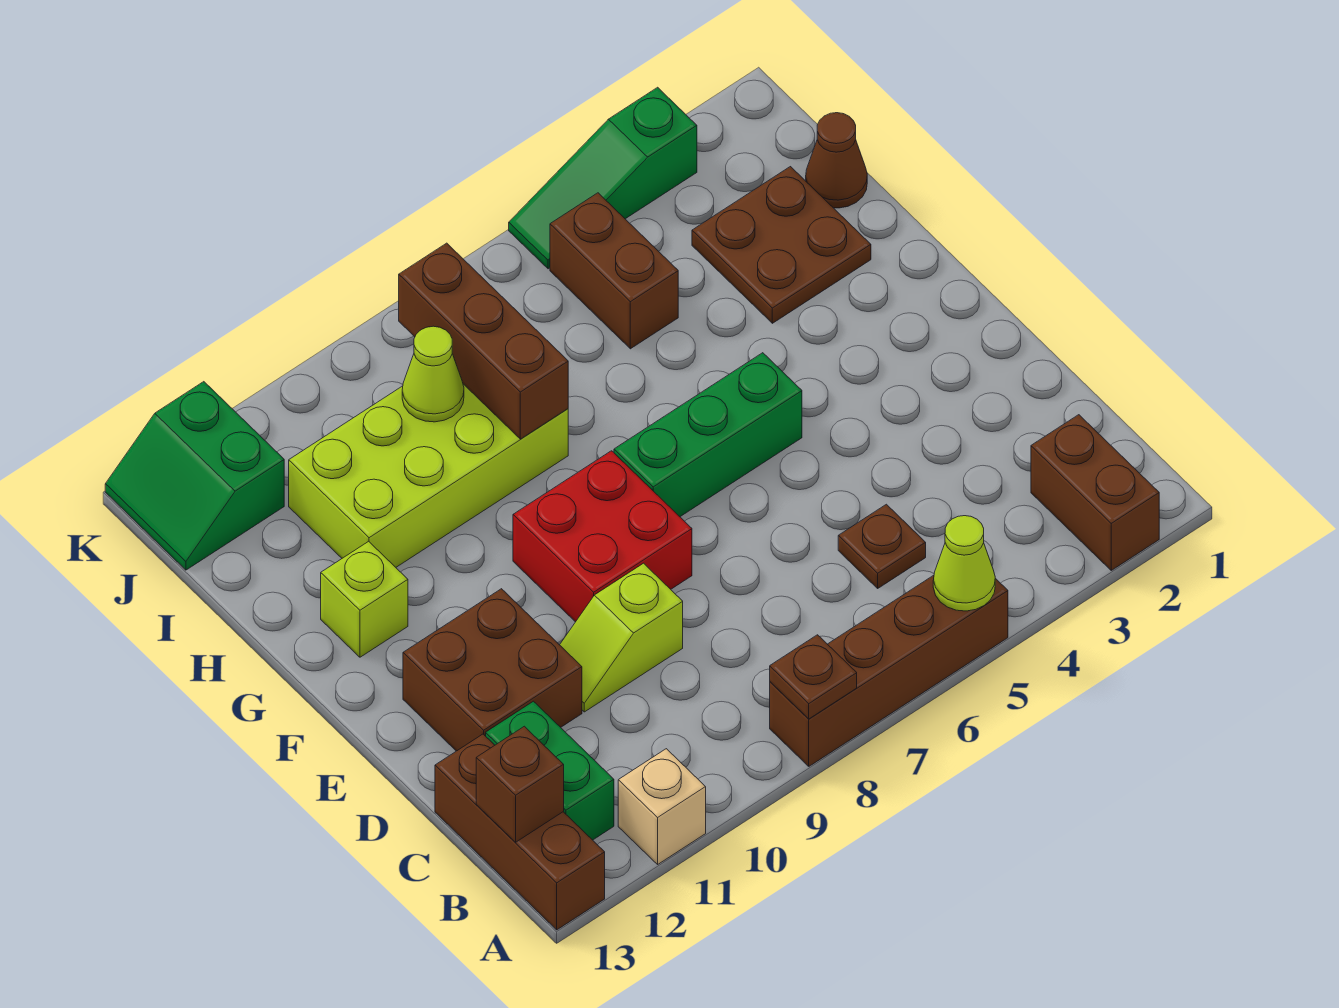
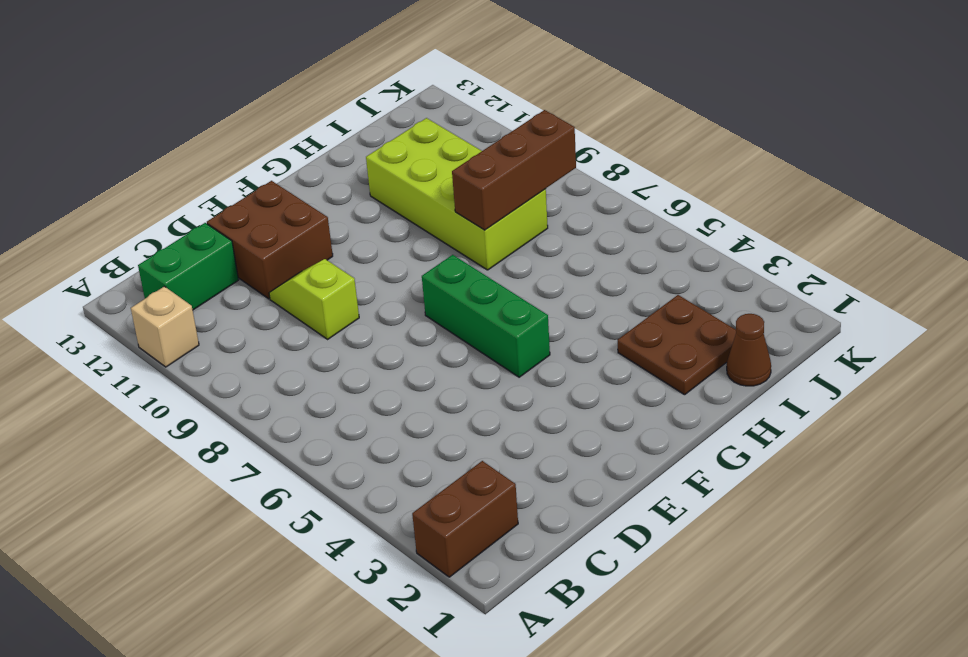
none -> brown 1x4 brick [770,575,1008,766]
none -> brown 1x3 brick [435,734,605,930]
none -> brown 1x1 plate [838,504,926,588]

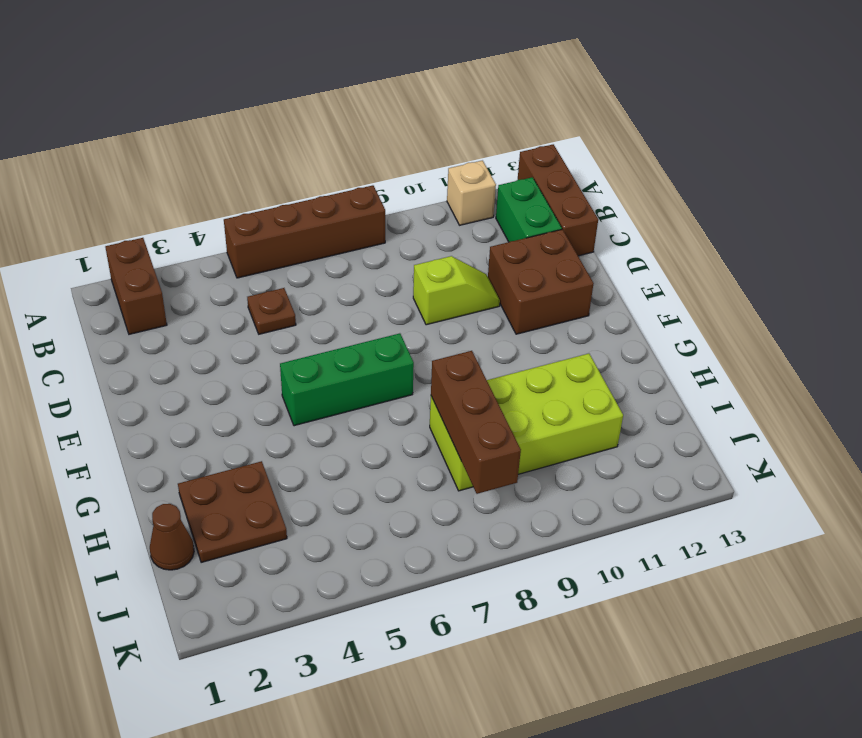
none -> red 2x2 brick [513,451,692,622]
none -> lime 1x1 brick [321,541,408,657]
none -> brown 1x2 brick [550,193,678,349]

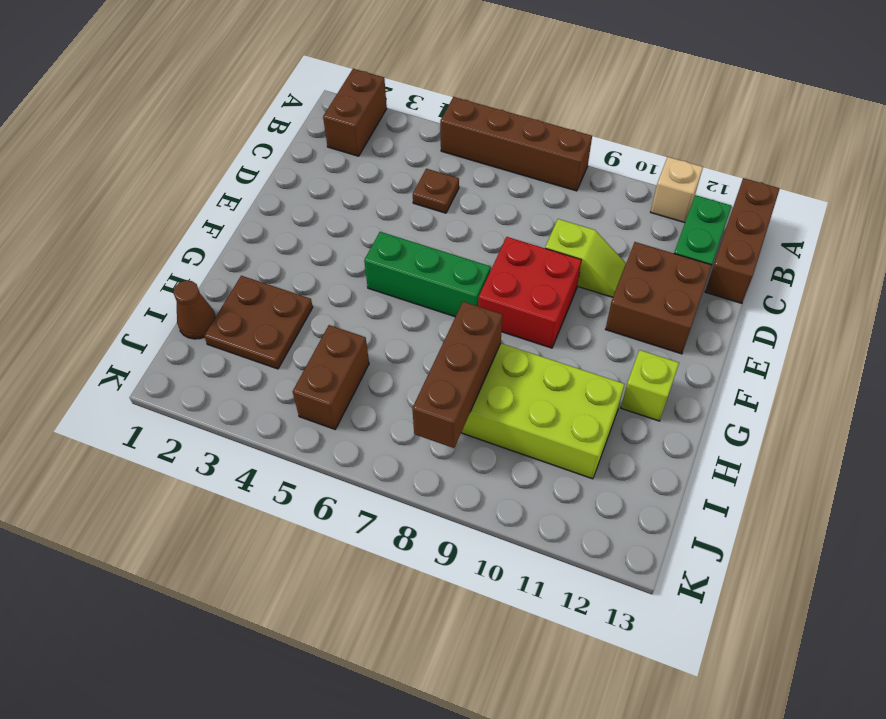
none -> green 2x2 slope [105,382,284,570]
none -> green 1x3 slope [509,87,697,269]
none -> lime 1x1 cone [933,516,995,611]

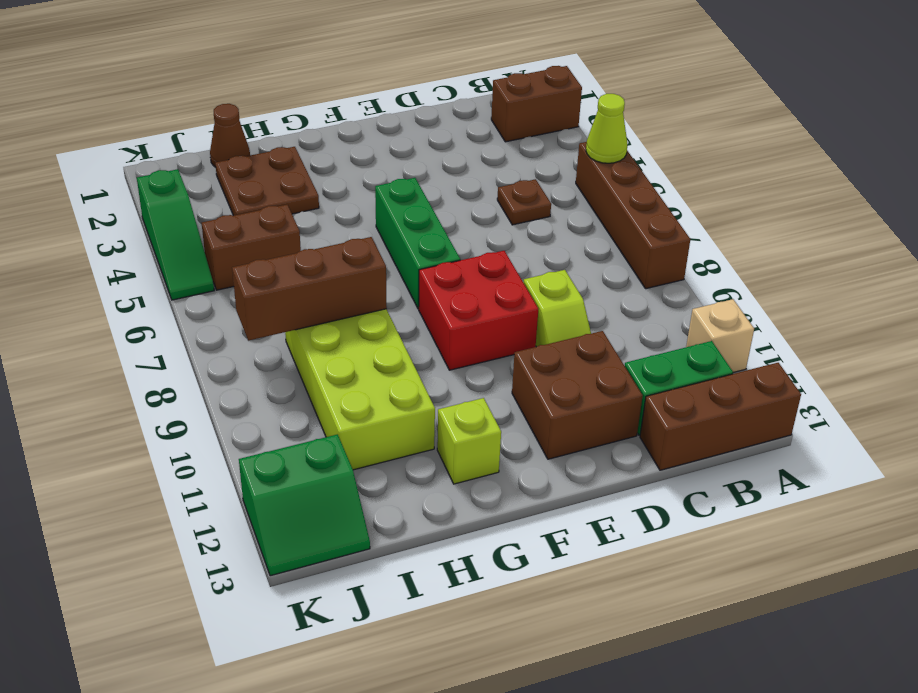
none -> brown 1x1 plate [770,635,857,719]
none -> brown 1x1 brick [476,726,564,842]
none -> lime 1x1 cone [402,326,464,422]

